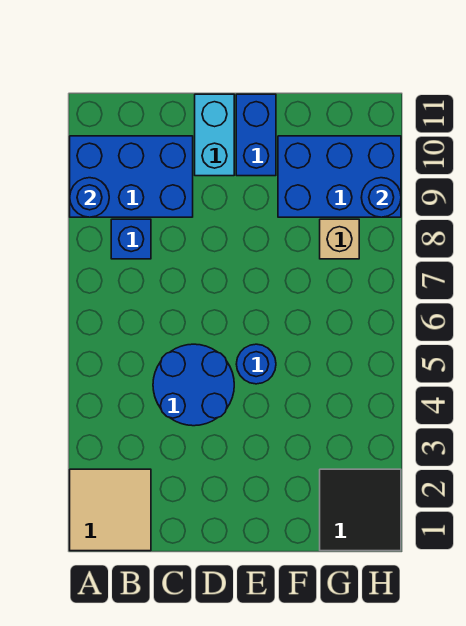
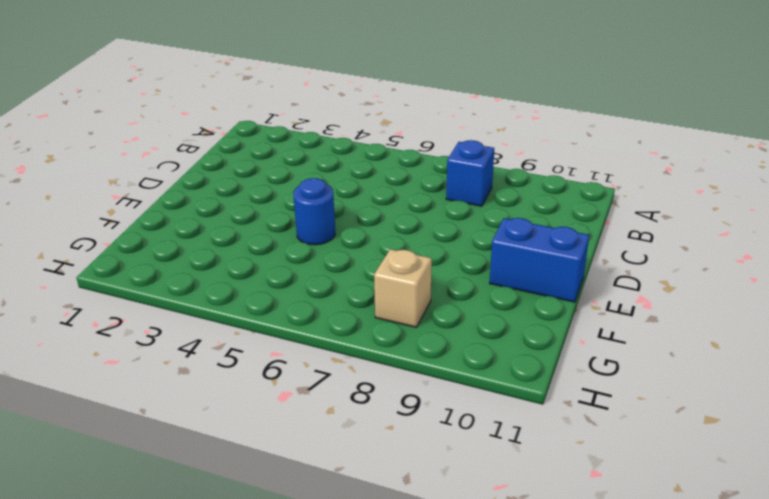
none -> tan 2x2 tile [70,469,151,551]
none -> blue 2x3 brick [70,136,193,217]
none -> blue 2x2 round brick [153,344,234,426]

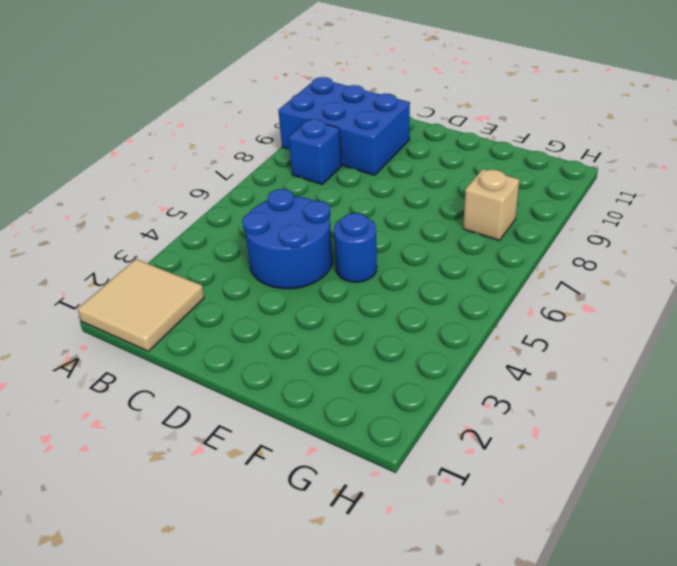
none -> cyan 1x2 brick [195,94,234,176]
none -> blue 1x2 brick [236,94,276,176]
none -> blue 2x3 brick [278,136,401,217]

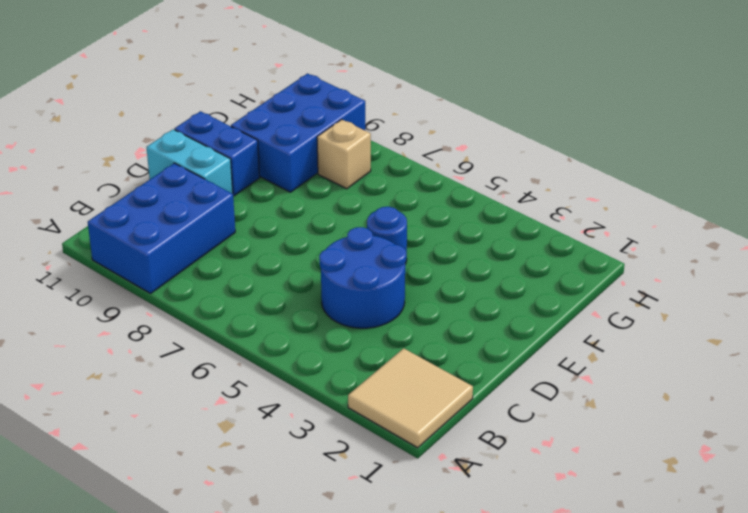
none -> blue 1x1 brick [111,219,151,259]
none -> black 2x2 tile [320,469,401,551]
none -> blue 1x1 round brick [70,178,109,217]

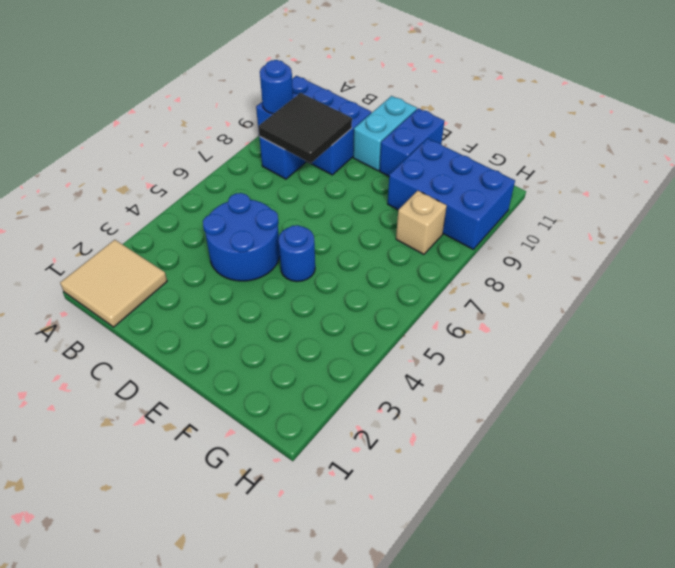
black 2x2 tile [258,93,352,163] -> black 2x2 tile moved to [320,469,401,551]
none -> blue 1x1 round brick [361,178,401,217]

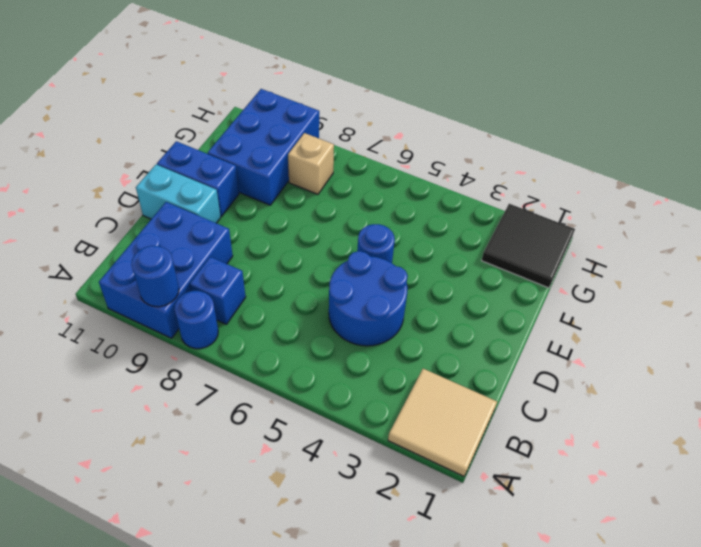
blue 1x1 round brick [174,291,218,349] -> blue 1x1 round brick moved to [361,178,401,217]

